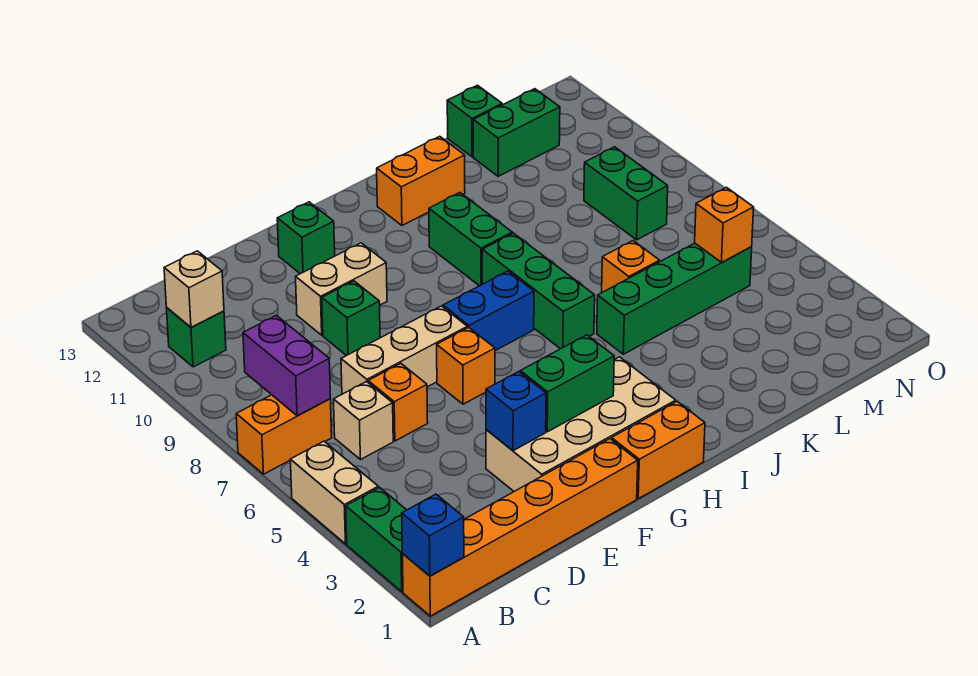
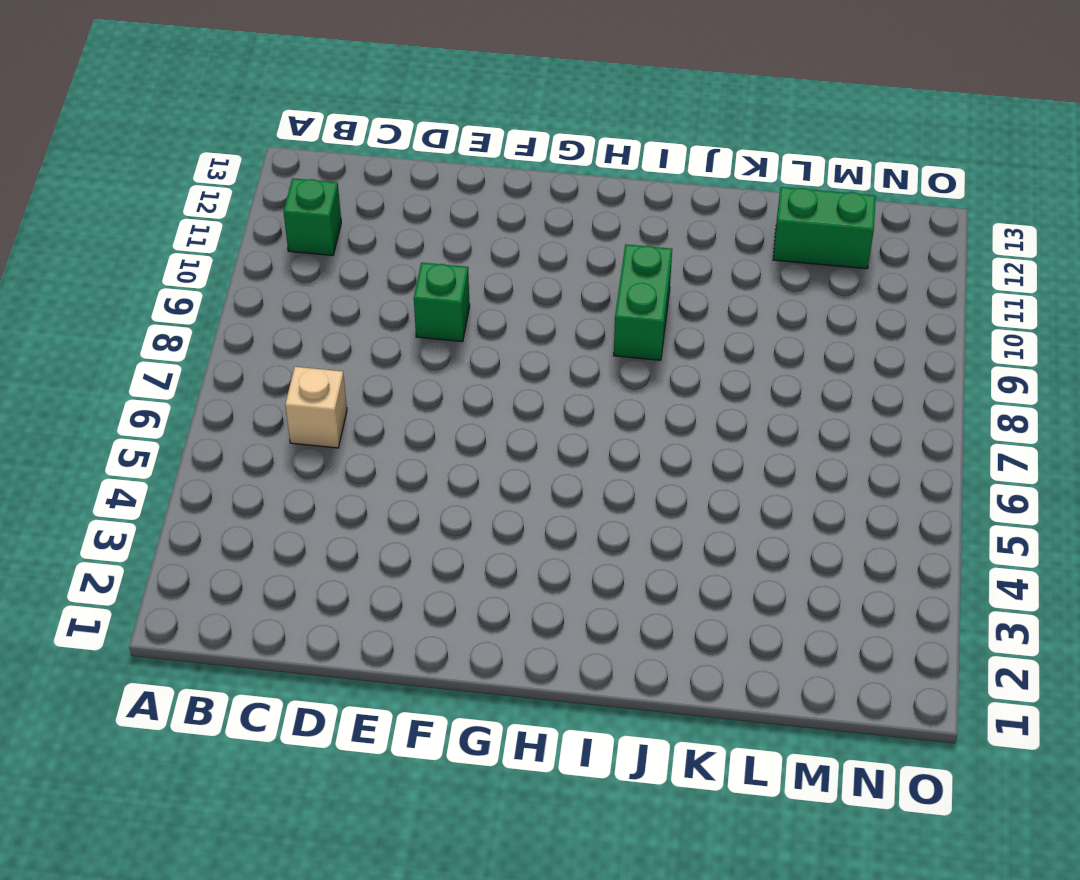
none -> orange 1x6 brick [402,439,638,616]
none -> green 1x2 brick [346,488,406,592]
none -> tan 1x2 brick [290,441,378,544]

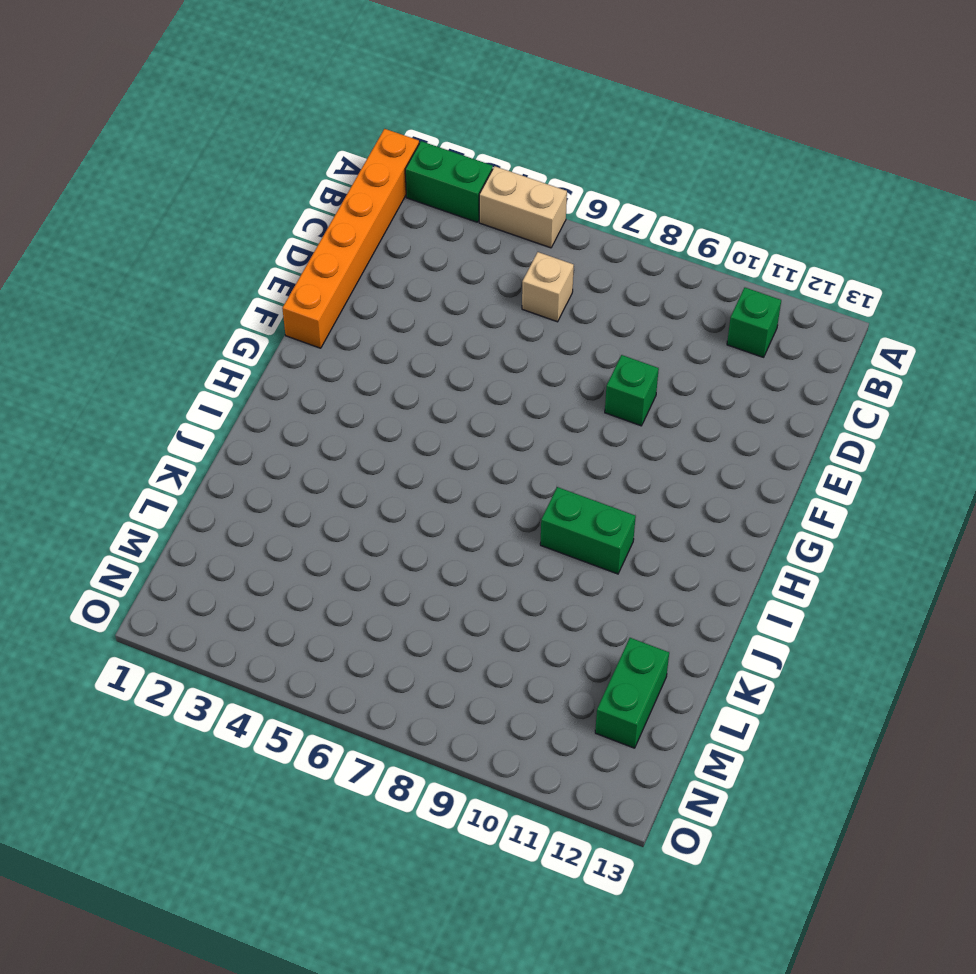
none -> orange 1x2 brick [236,395,332,474]
none -> orange 1x1 brick [368,363,428,441]
none -> tan 1x3 brick [341,306,467,394]

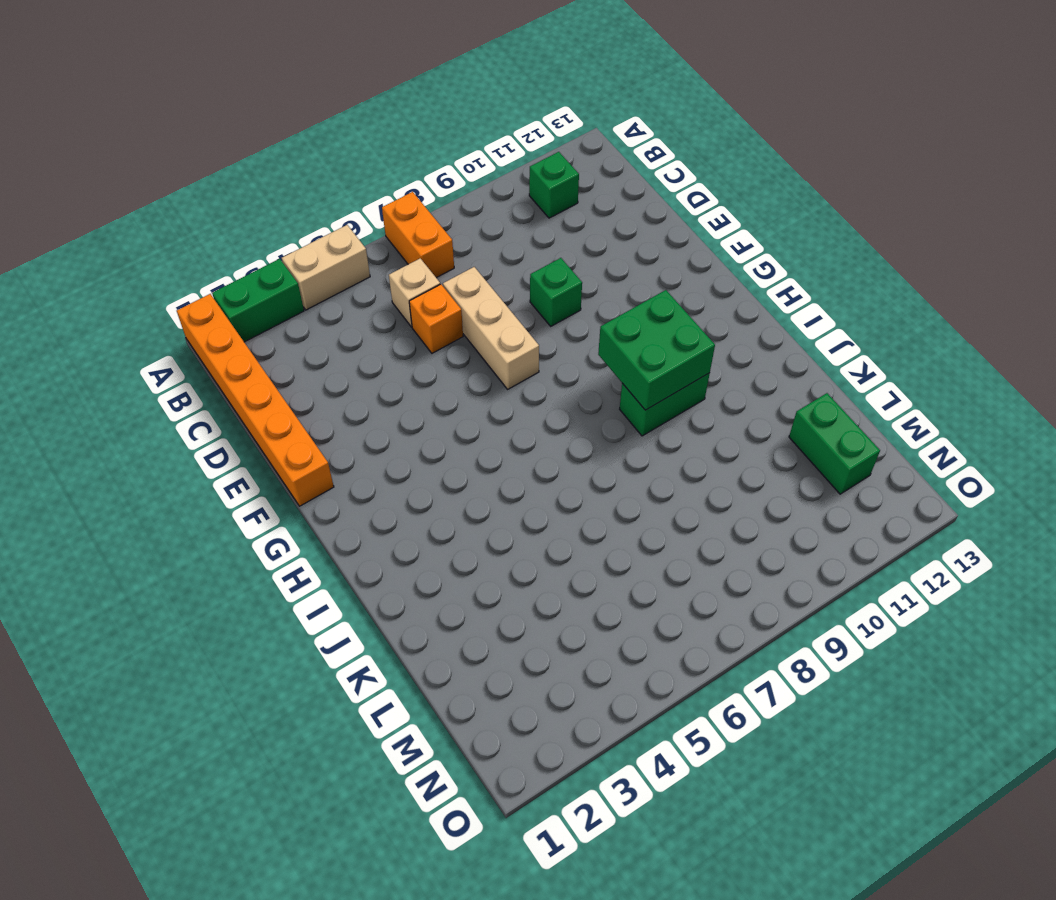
green 2x2 brick [598,290,715,410] -> none
none -> tan 2x4 brick [486,357,676,491]
none -> tan 1x2 brick [296,243,387,335]
none -> orange 1x1 brick [437,327,495,404]

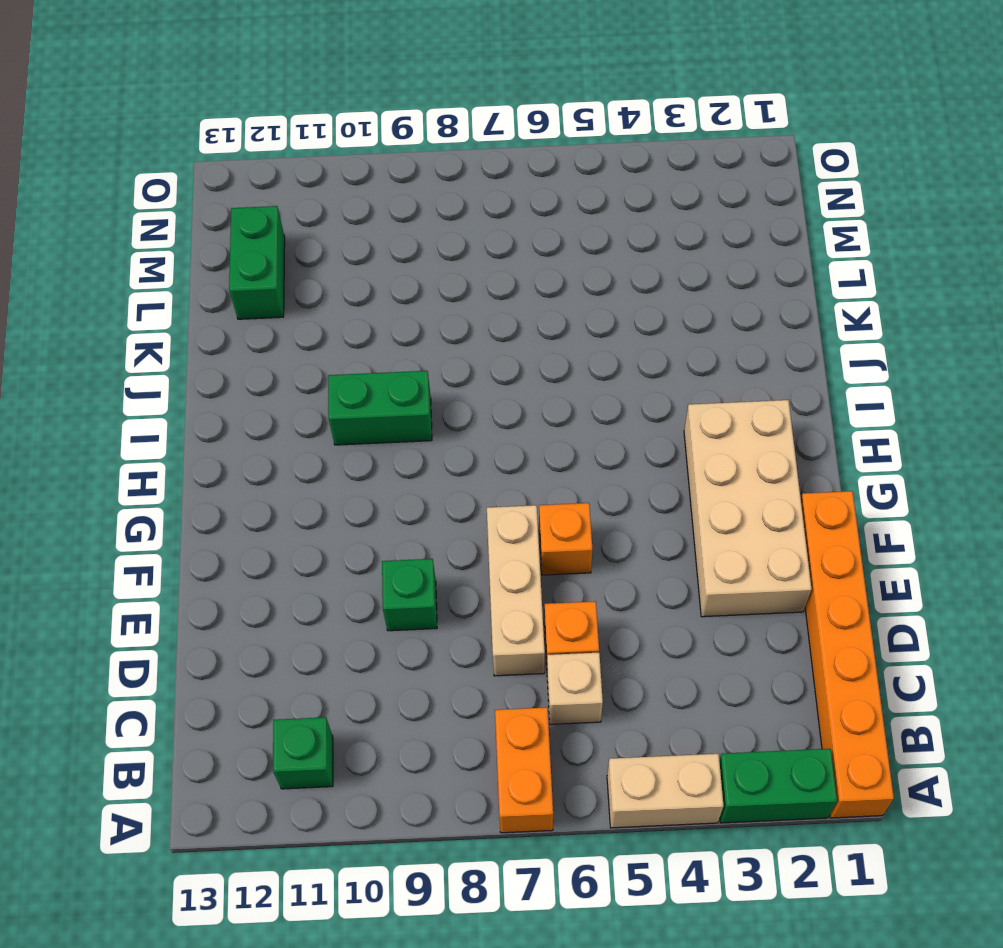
none -> tan 1x2 brick [296,243,387,335]
none -> green 1x1 brick [277,202,335,274]
none -> orange 1x2 brick [612,401,705,499]

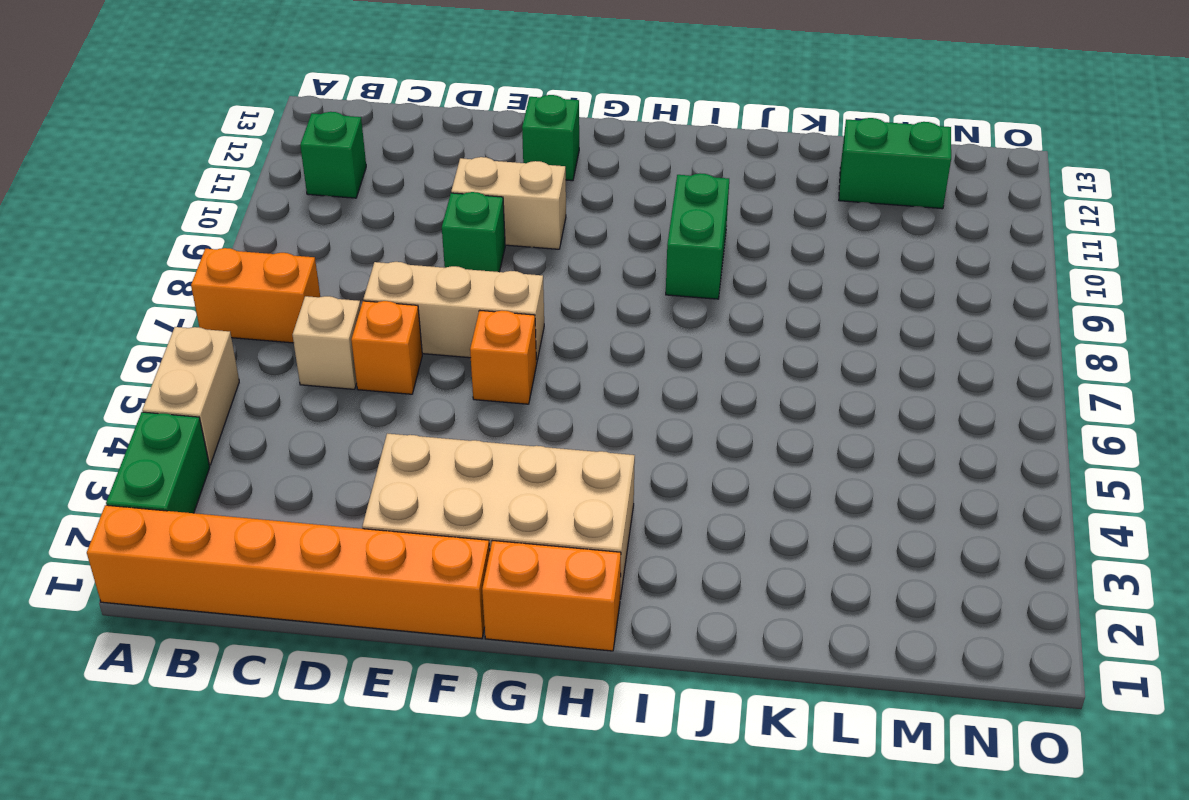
none -> blue 1x2 brick [443,271,534,351]
none -> green 1x3 brick [482,233,595,349]
none -> orange 1x2 brick [377,136,465,225]

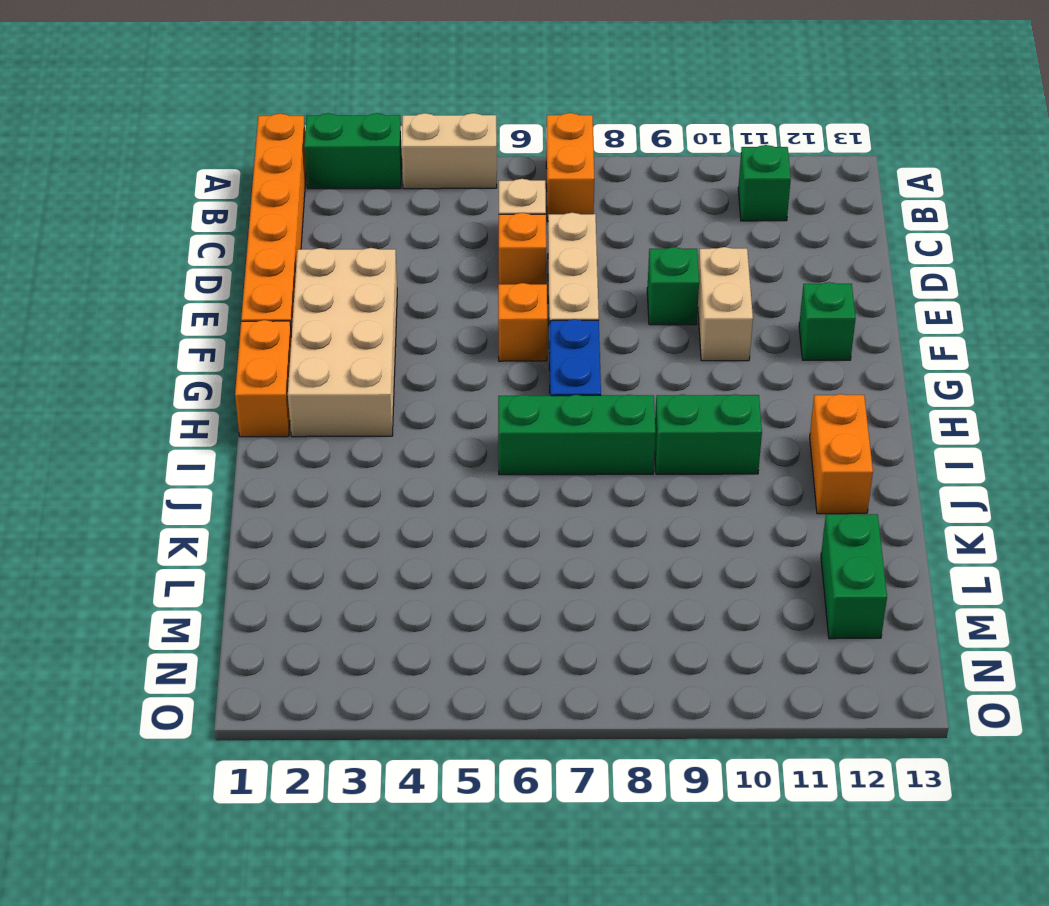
none -> green 1x4 brick [597,243,752,354]
none -> orange 1x1 brick [602,241,660,292]
none -> green 1x1 brick [447,85,502,157]

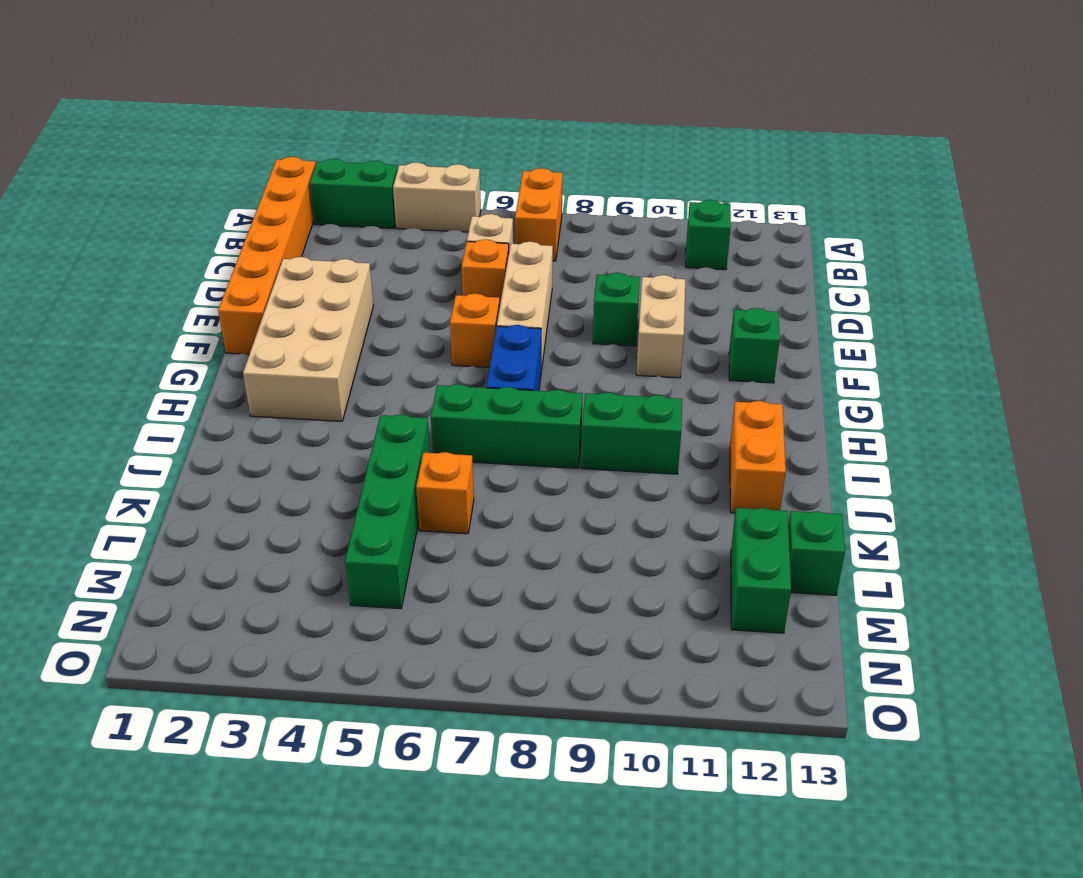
none -> orange 1x2 brick [612,401,705,499]
none -> green 1x2 brick [584,147,668,240]
none -> blue 1x1 brick [402,494,464,576]

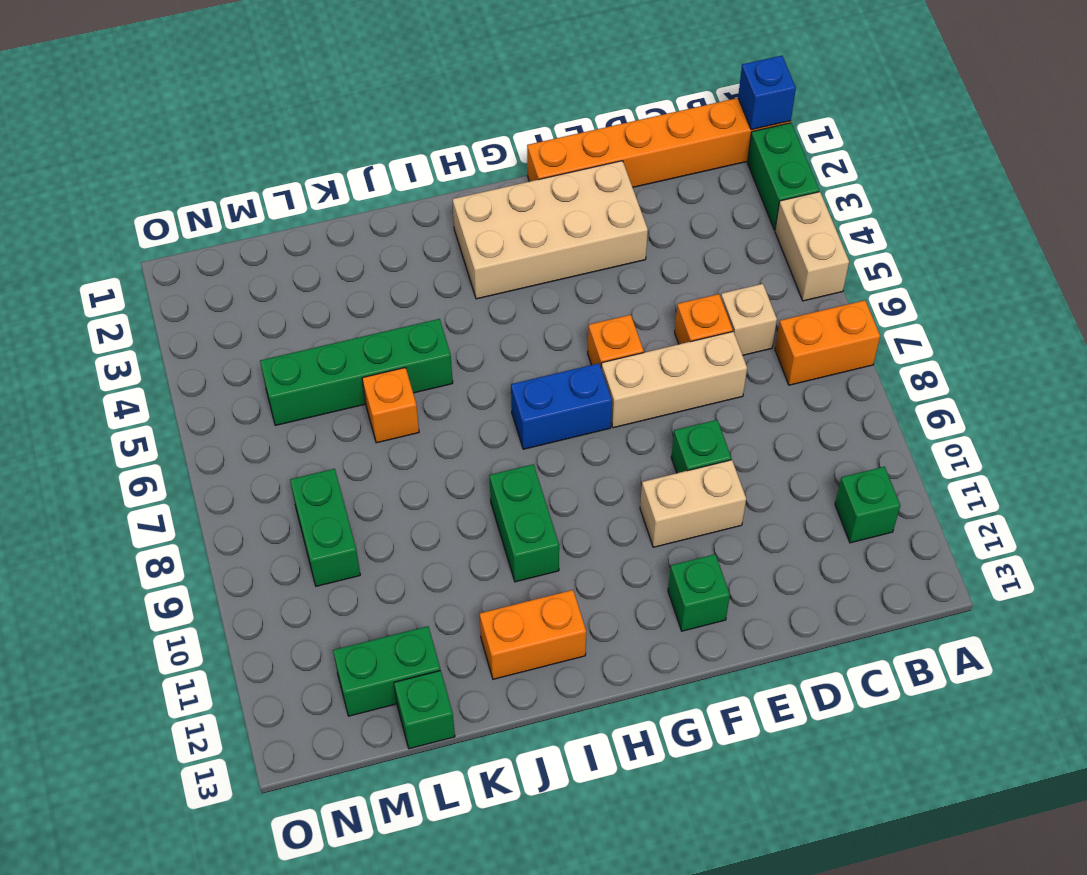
none -> orange 1x2 brick [612,401,705,499]
none -> green 1x3 brick [482,233,595,349]
none -> purple 1x2 brick [243,315,330,416]

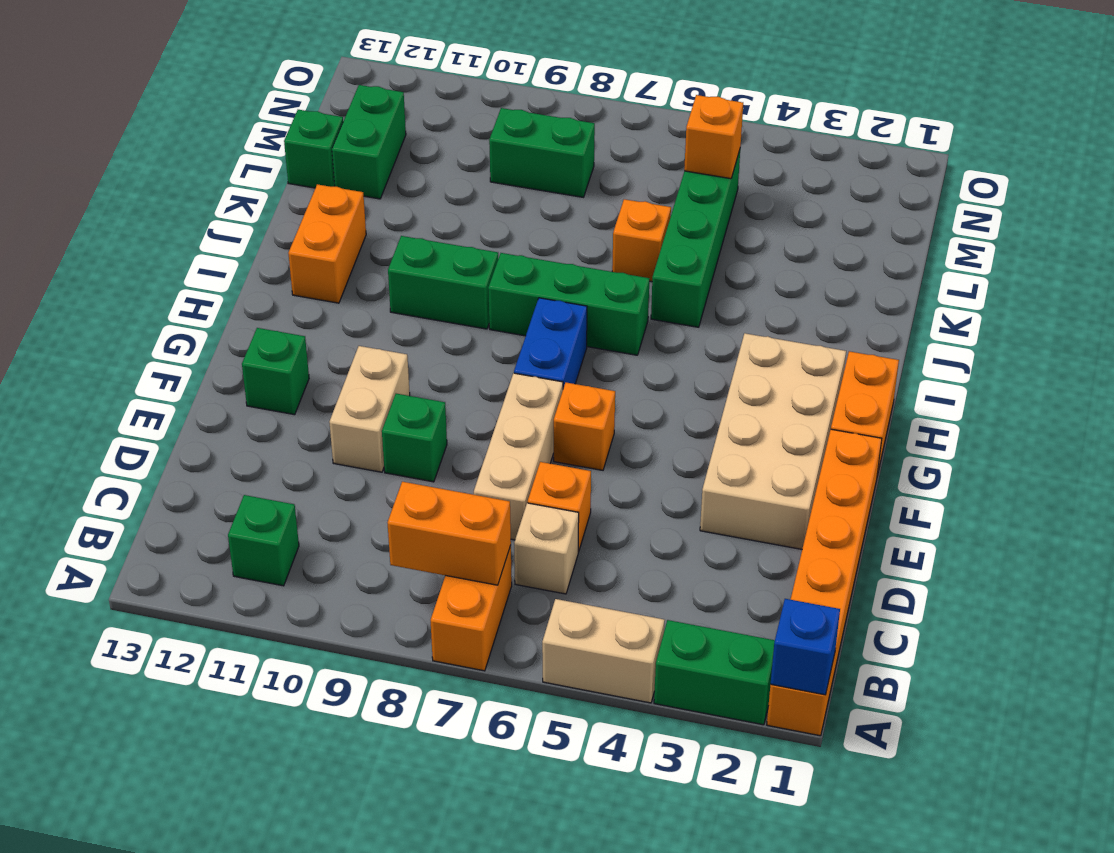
orange 1x2 brick [387,482,511,585] -> purple 1x2 brick [243,315,330,416]
none -> tan 1x1 brick [164,251,224,327]
none -> blue 1x1 brick [486,372,546,451]
none -> green 1x2 brick [520,335,614,432]

